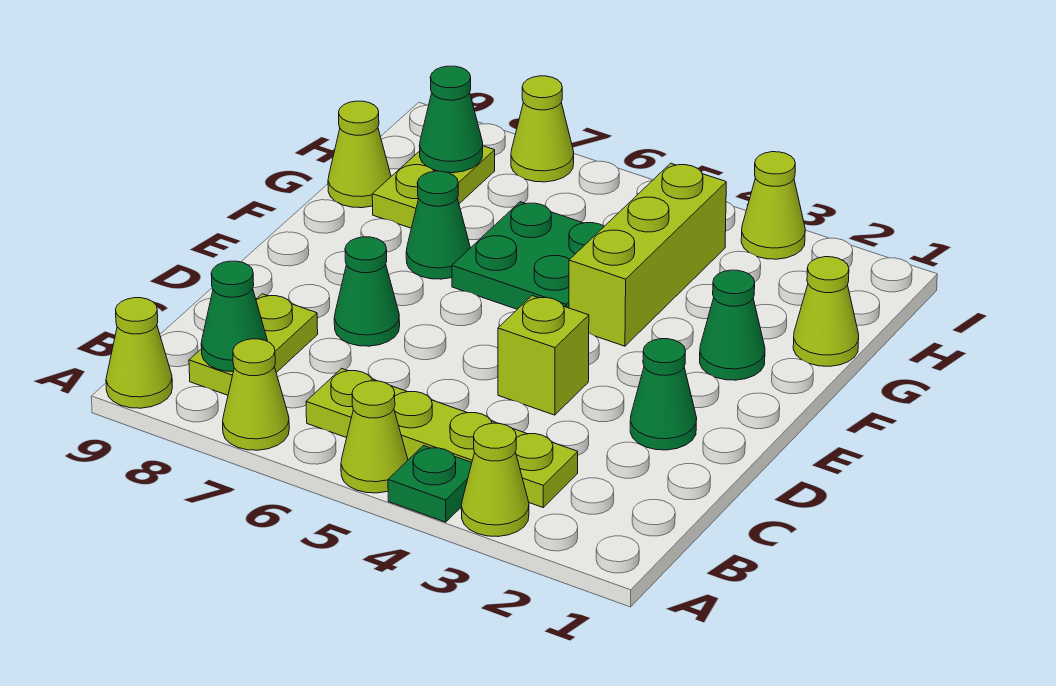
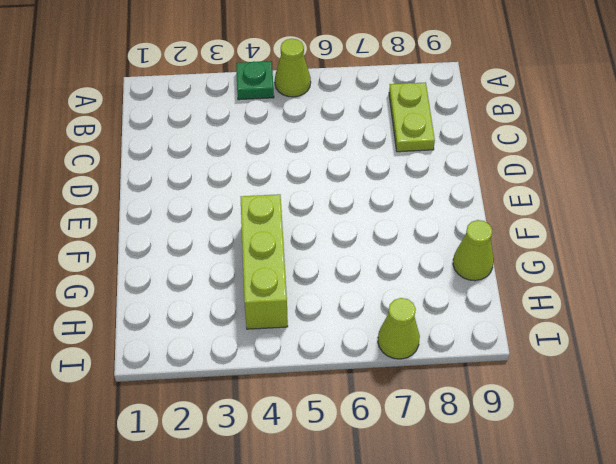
none -> lime 1x1 cone [461,423,529,536]
none -> lime 1x1 cone [223,339,289,450]
none -> lime 1x1 cone [106,298,172,408]

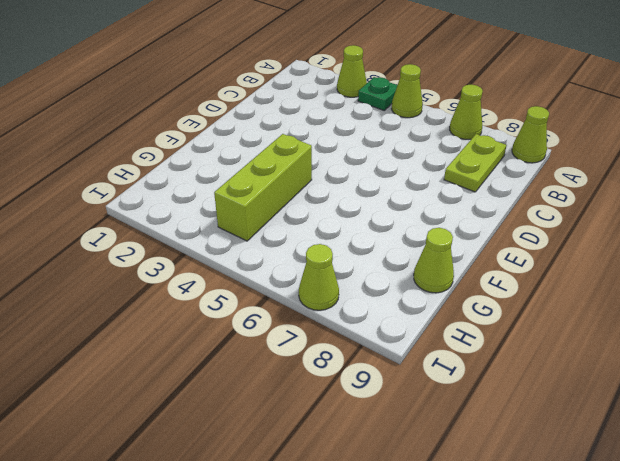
none -> lime 1x4 plate [306,368,578,507]
none -> green 1x1 cone [630,339,697,450]
none -> lime 1x1 brick [498,296,589,415]

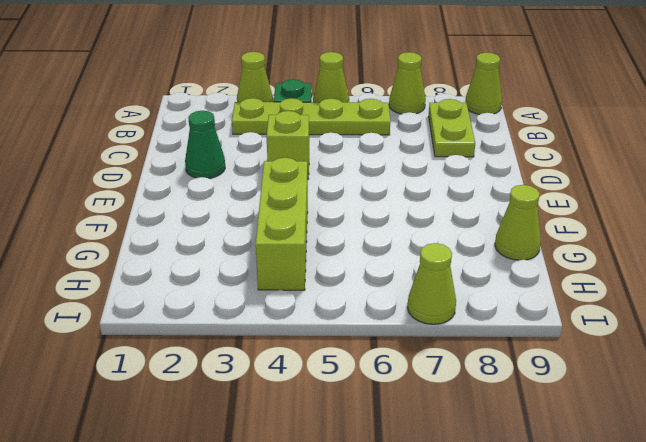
none -> green 1x1 cone [334,237,400,346]
none -> green 1x1 cone [700,270,765,380]
none -> green 2x2 plate [452,202,604,309]

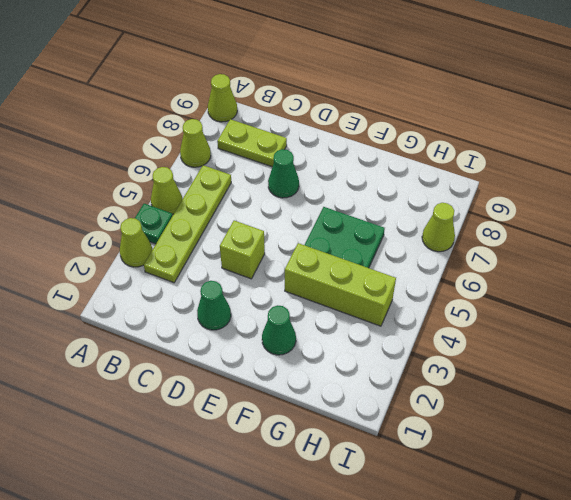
none -> green 1x1 cone [406,171,470,279]
none -> lime 1x1 cone [793,257,859,366]
none -> lime 1x2 plate [372,146,495,228]

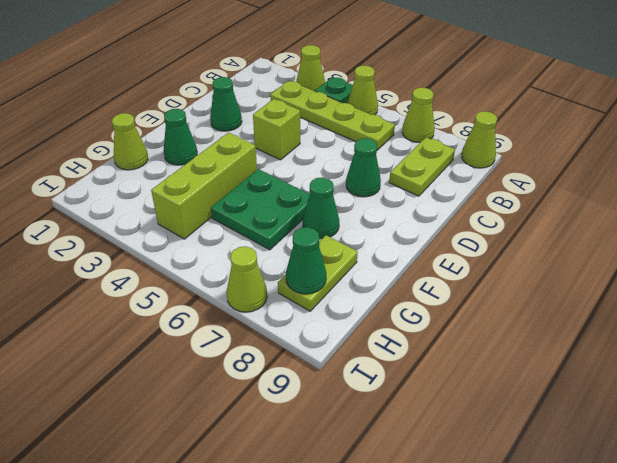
none -> lime 1x1 cone [328,101,391,208]
none -> lime 1x1 cone [741,152,805,259]
none -> green 1x1 cone [201,261,267,372]

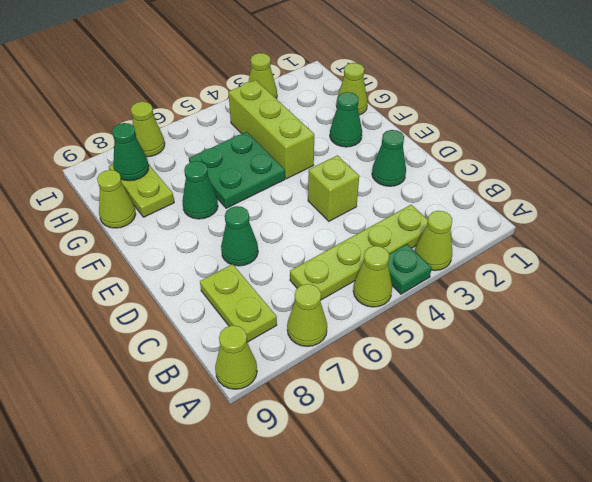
none -> green 1x1 cone [201,261,267,372]

